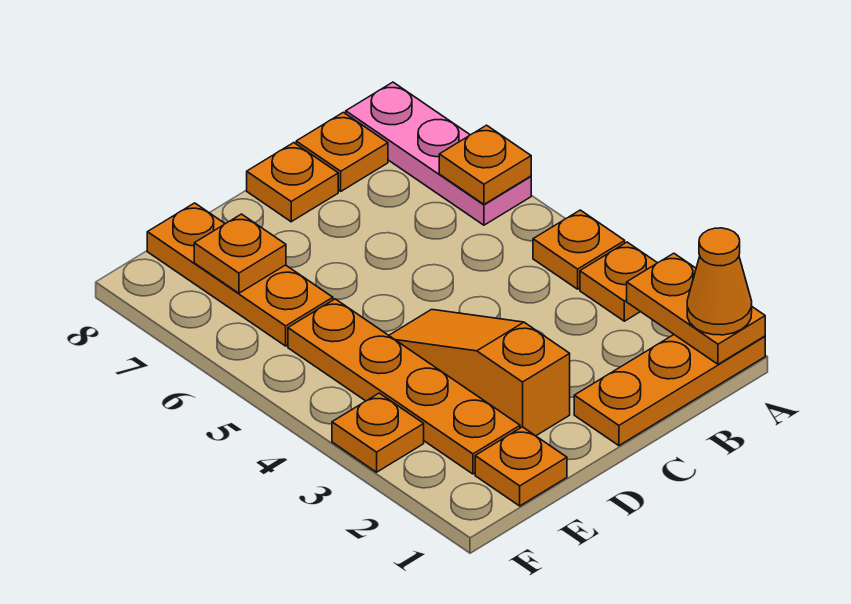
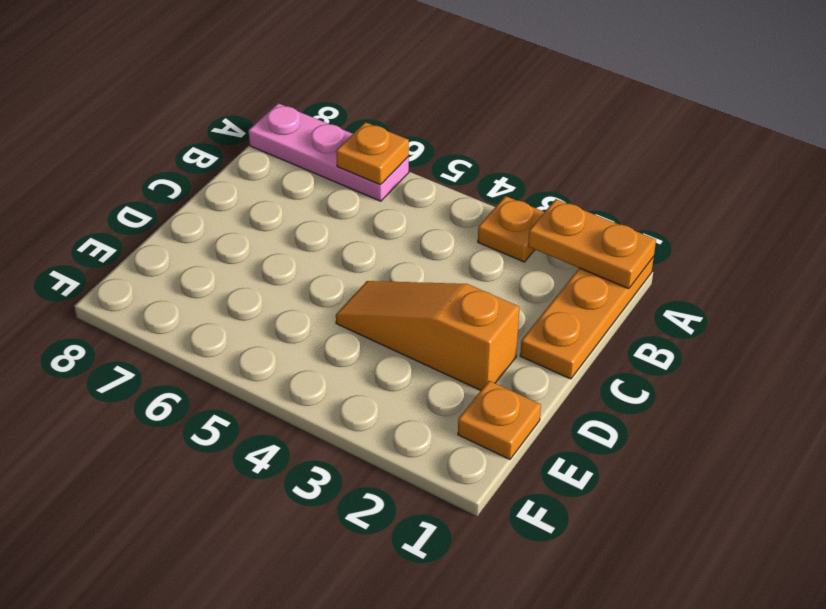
none -> orange 1x1 plate [533,210,625,289]
none -> orange 1x1 plate [296,112,388,191]
none -> orange 1x1 plate [247,143,338,222]

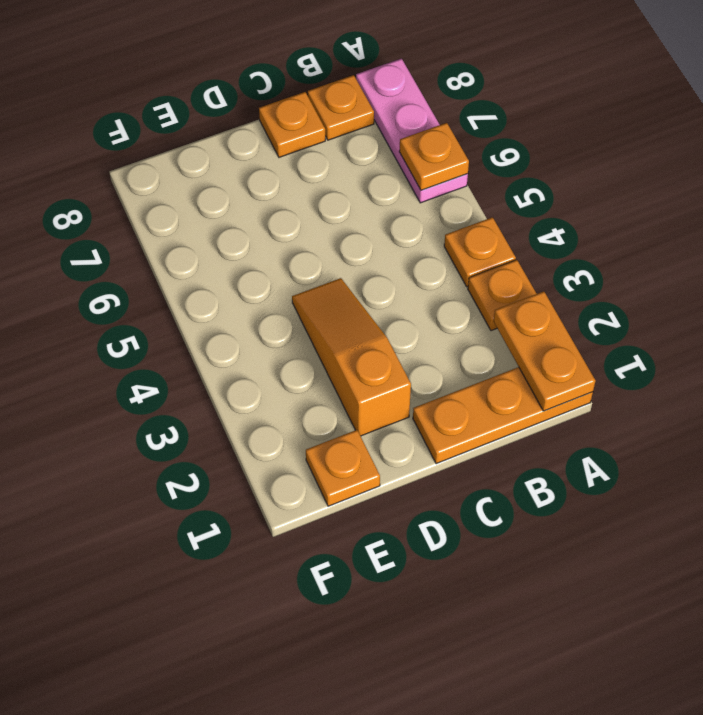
none -> orange 1x4 plate [288,299,520,474]
none -> orange 1x3 plate [147,203,333,346]
none -> orange 1x1 plate [332,393,424,472]

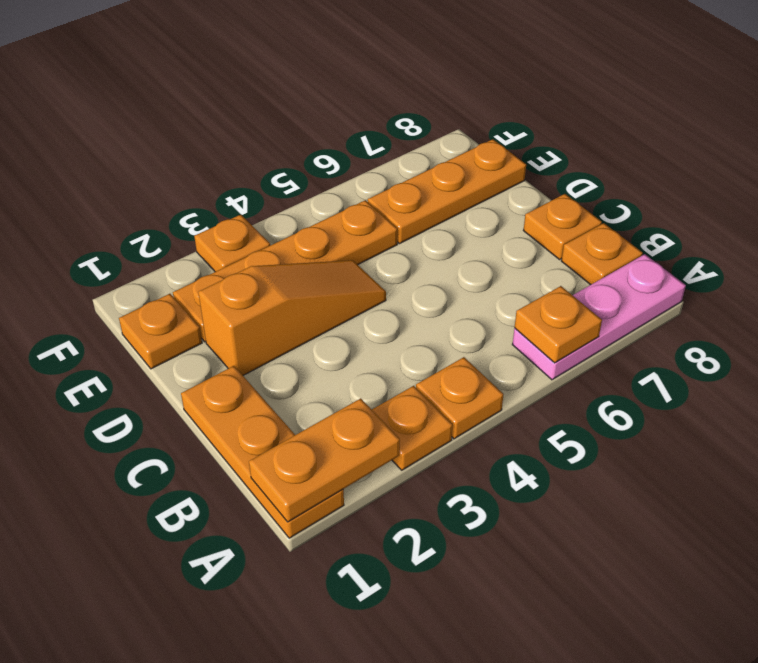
none -> orange 1x1 plate [194,214,286,293]
none -> orange 1x1 cone [687,228,752,335]

